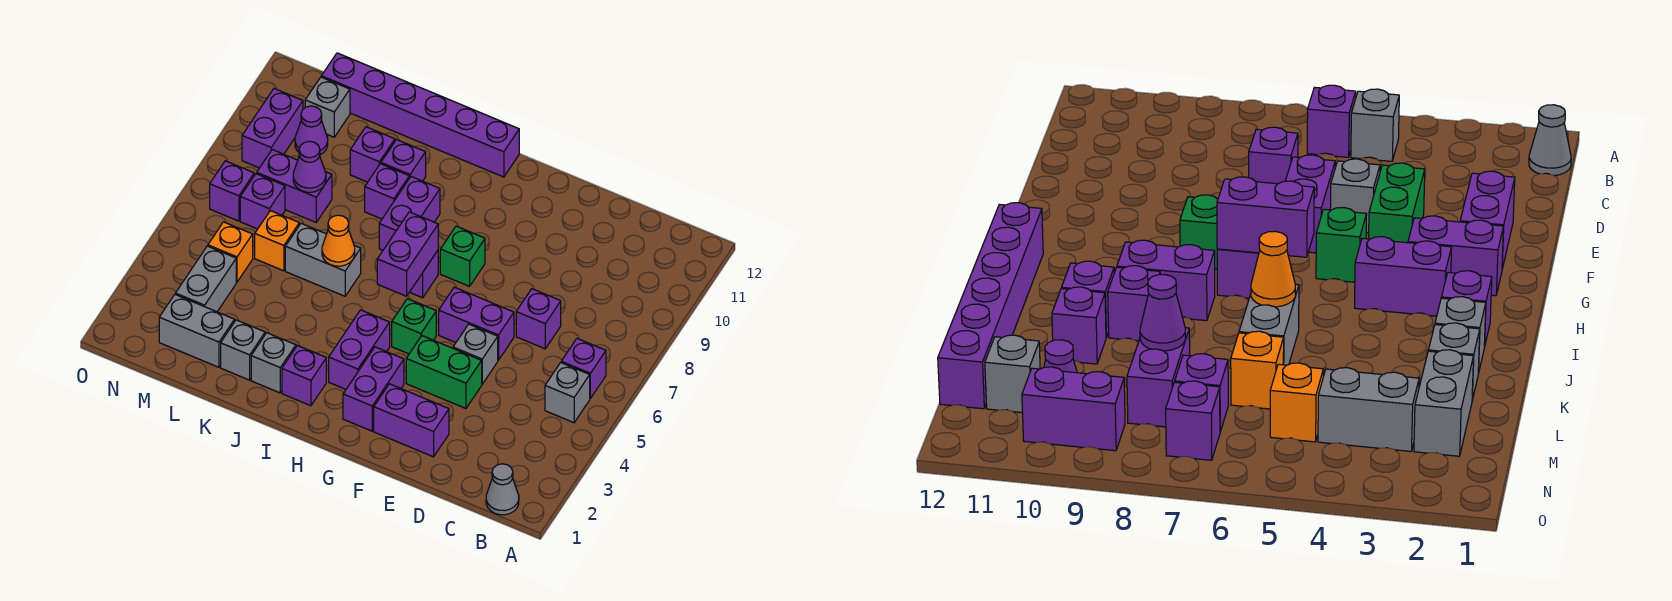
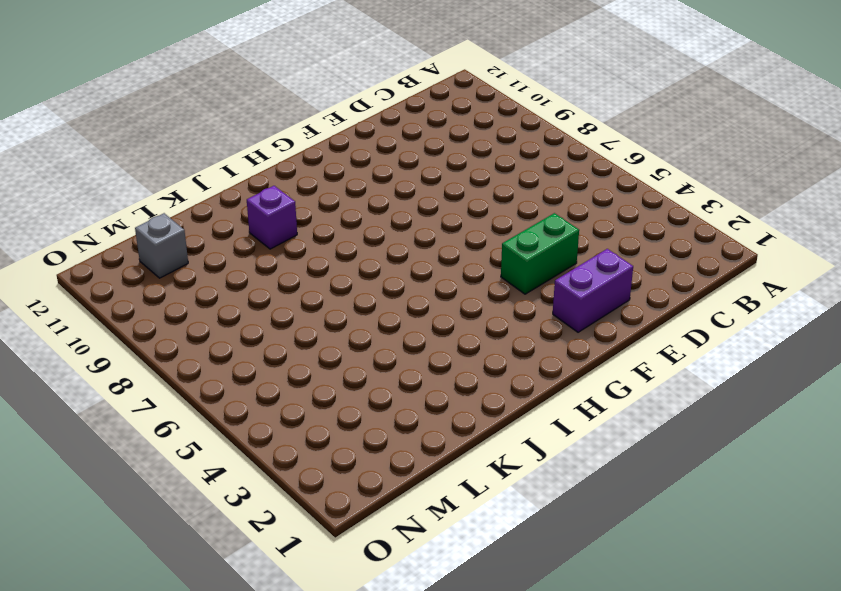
none -> grey 1x1 cone [486,464,519,515]
none -> grey 1x1 brick [545,363,590,423]
none -> purple 1x1 brick [561,339,606,398]
none -> purple 1x1 brick [516,289,561,349]

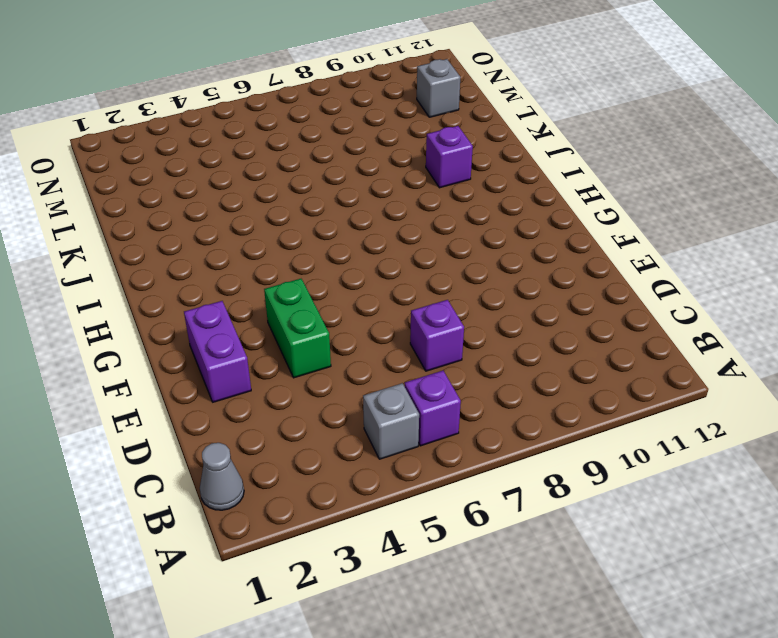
none -> grey 1x1 brick [453,324,498,384]
none -> purple 1x2 brick [439,287,514,360]
none -> purple 1x2 brick [343,347,404,431]
none -> green 1x1 brick [392,299,436,354]

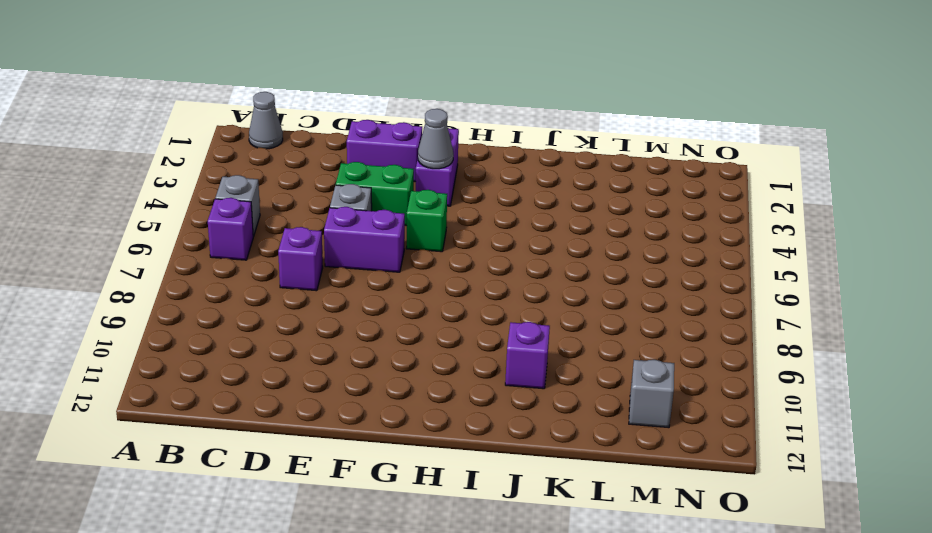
grey 1x1 cone [418,109,453,169] -> none
none -> green 1x1 brick [440,226,485,286]
none -> purple 1x2 brick [329,310,390,389]
none -> purple 1x1 brick [410,251,438,298]
none -> purple 1x6 brick [321,53,519,177]

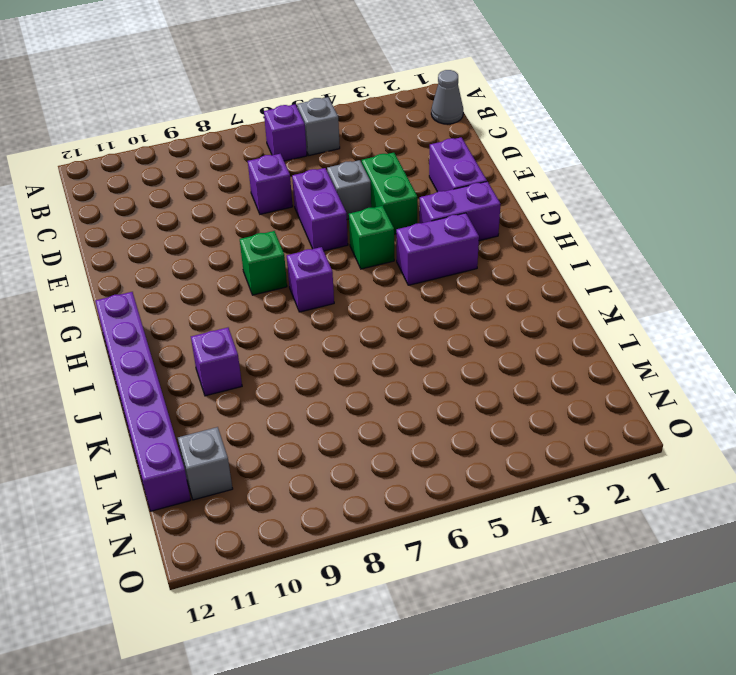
none -> purple 1x1 brick [282,346,326,406]
none -> purple 1x2 brick [379,177,440,250]
none -> grey 1x1 brick [251,333,296,393]
none -> grey 1x2 brick [285,223,361,296]

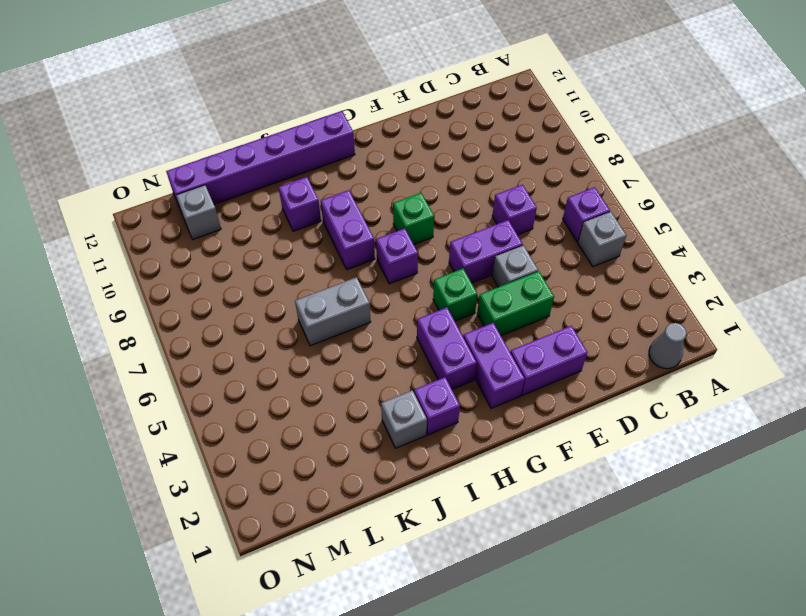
none -> purple 1x1 brick [365,164,409,219]
none -> grey 1x1 brick [221,320,265,380]
none -> purple 1x1 brick [350,127,395,182]
none -> grey 1x2 brick [159,295,235,367]

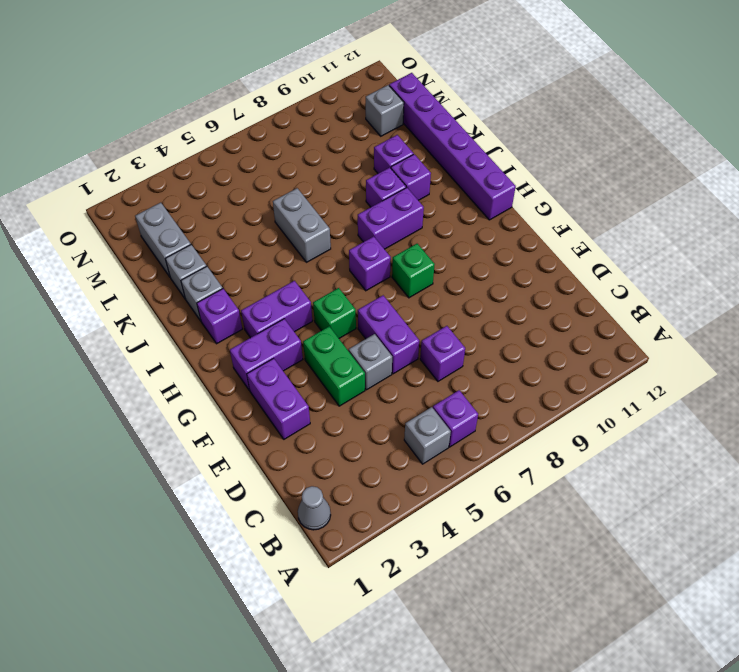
none -> orange 1x1 brick [255,211,299,271]
none -> purple 1x2 brick [257,150,332,222]
none -> grey 1x2 brick [175,246,236,312]
none -> orange 1x1 brick [208,222,253,282]

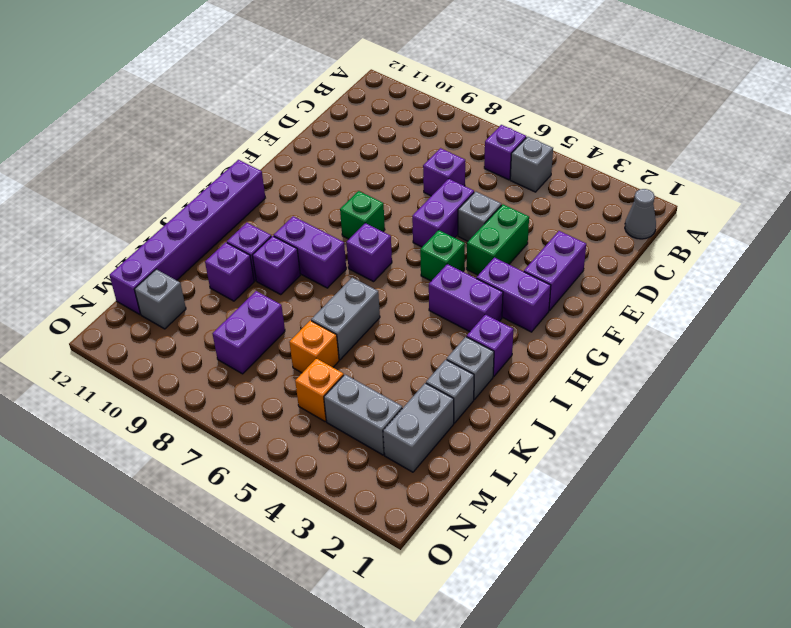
none -> purple 1x1 brick [240,174,285,229]
none -> purple 1x1 cone [295,106,328,155]
none -> purple 1x1 brick [210,161,254,221]
none -> purple 1x2 brick [242,89,303,168]

